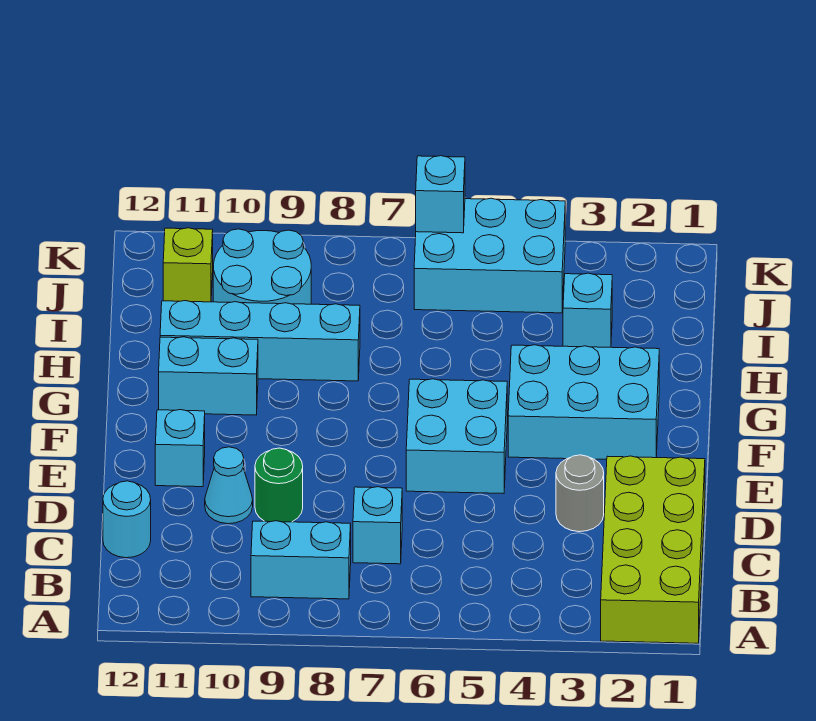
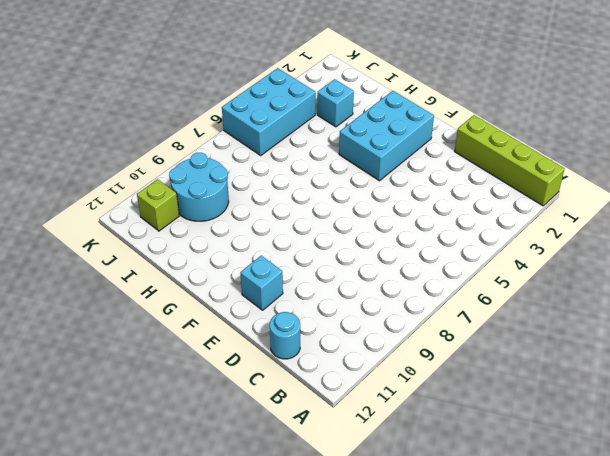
lime 1x4 brick [455,115,564,206] -> lime 2x4 brick [601,456,705,643]
none -> cyan 1x2 brick [251,521,351,599]
none -> cyan 1x1 brick [353,487,402,564]
none -> grey 1x1 round brick [556,455,604,532]

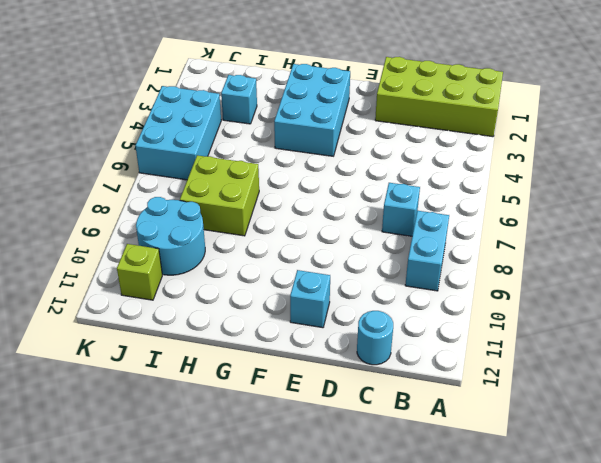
lime 2x2 brick [180,155,259,236] -> cyan 1x4 brick [160,301,360,381]
none -> grey 1x1 round brick [556,455,604,532]
none -> green 1x1 round brick [255,448,303,522]
none -> cyan 1x1 cone [205,447,253,524]

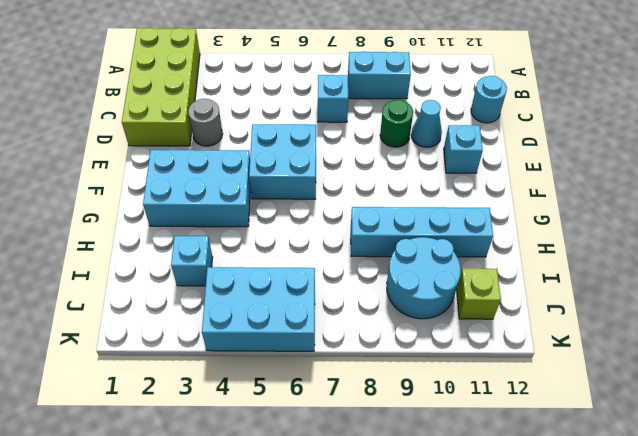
none -> cyan 1x2 brick [159,337,258,415]
none -> cyan 1x1 brick [416,156,465,233]

